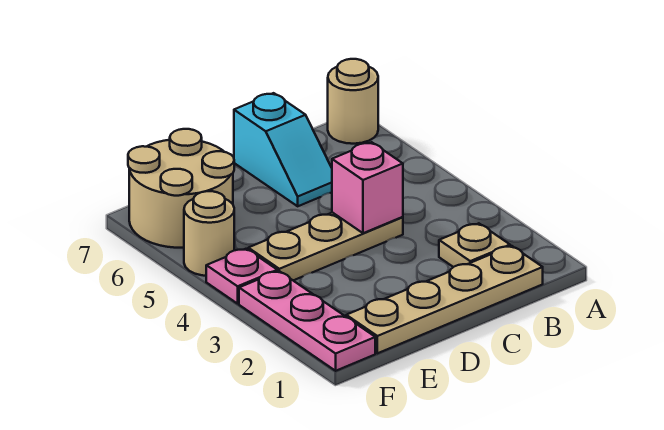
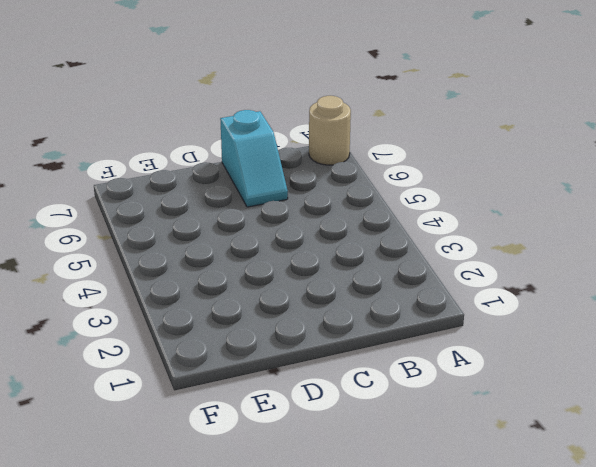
none -> tan 1x4 plate [346,246,543,353]
none -> tan 1x1 plate [439,223,510,267]

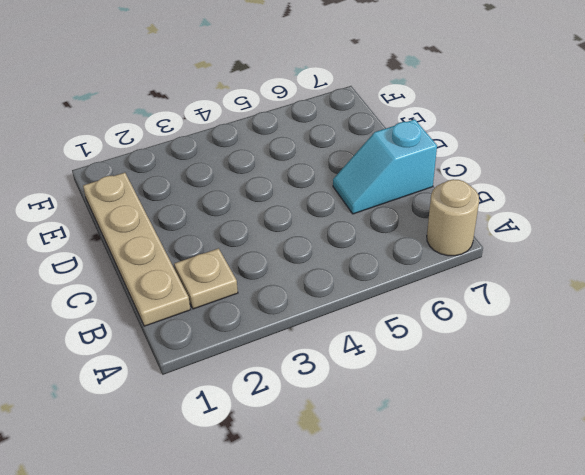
none -> tan 1x3 plate [248,212,403,281]
none -> tan 2x2 round brick [128,129,234,248]

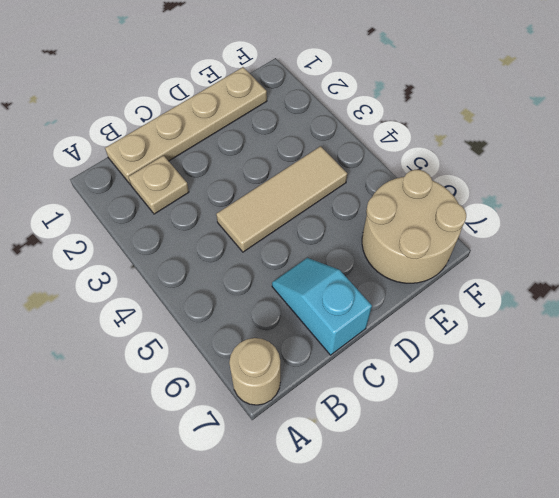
tan 1x3 tile [216,146,347,252] -> tan 1x3 plate [248,212,403,281]
none -> pink 1x3 plate [239,271,375,371]
none -> pink 1x1 plate [206,249,277,304]

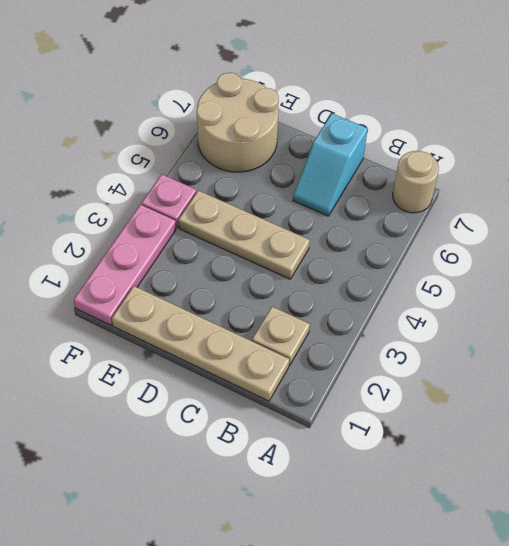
none -> tan 1x1 round brick [184,191,234,276]
none -> pink 1x1 brick [332,142,403,233]

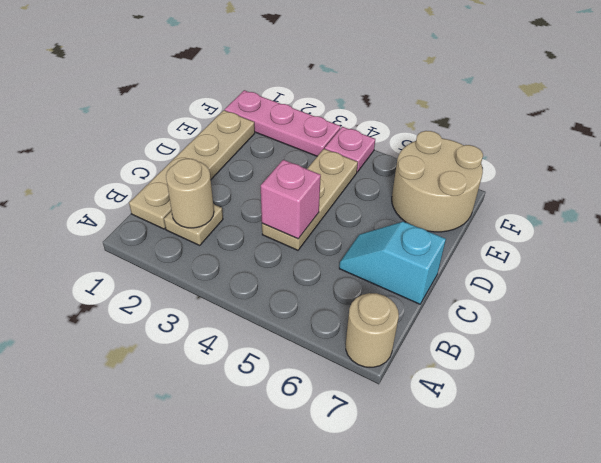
tan 1x1 round brick [166,159,214,228] -> tan 1x1 round brick moved to [184,191,234,276]

